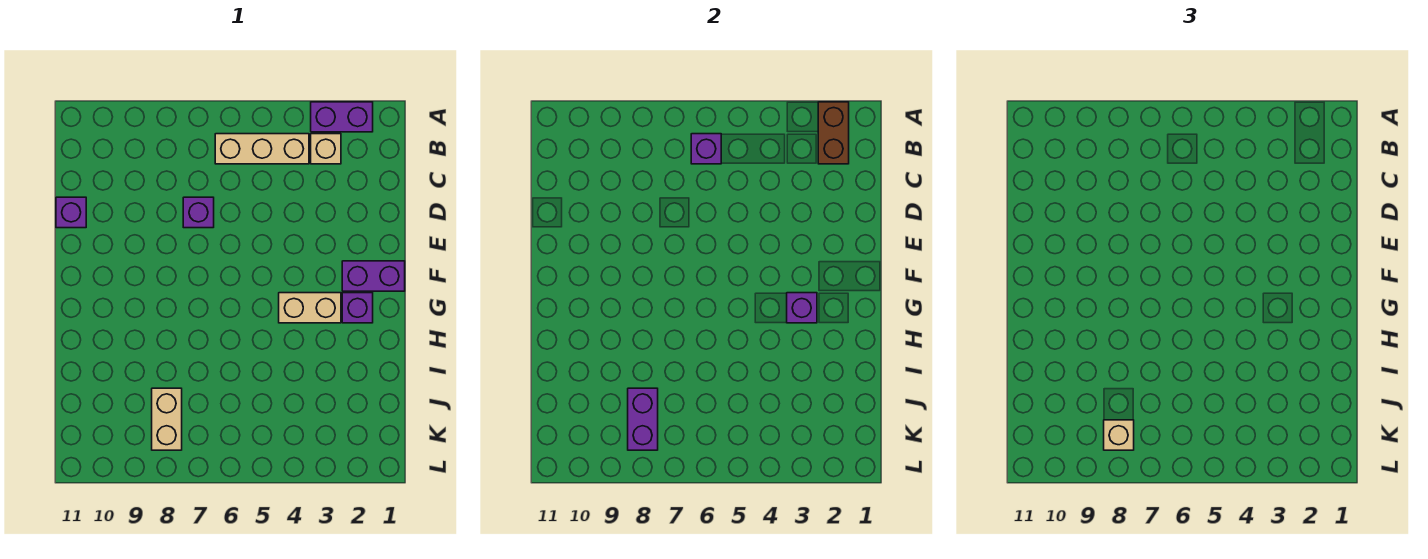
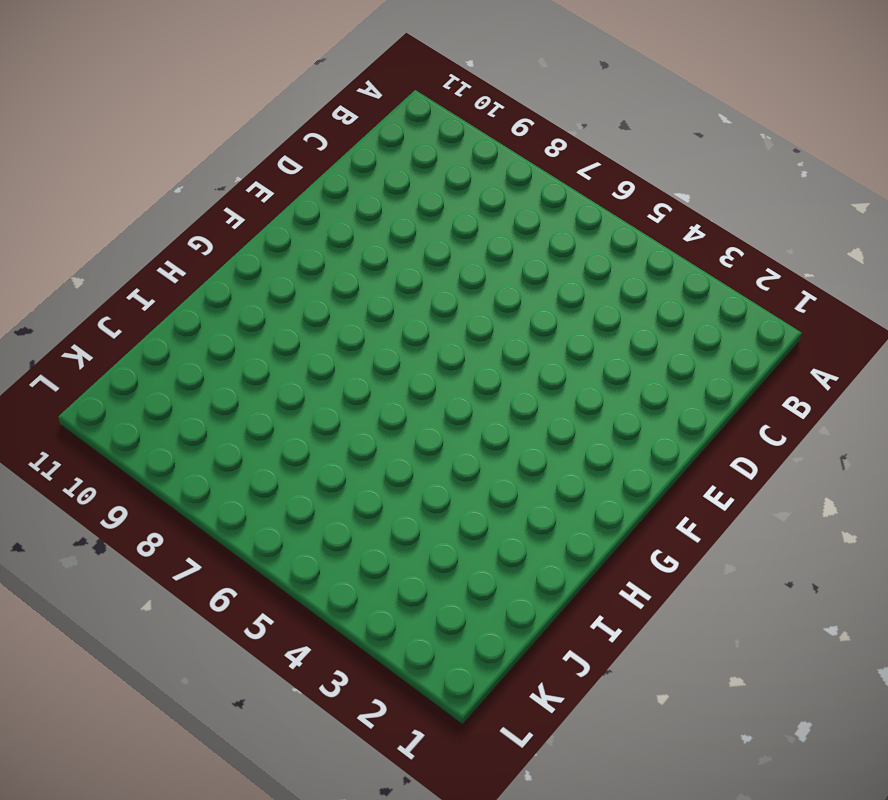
none -> purple 1x2 brick [311,102,373,132]
none -> tan 1x1 brick [311,134,341,164]
none -> tan 1x3 brick [215,134,309,164]

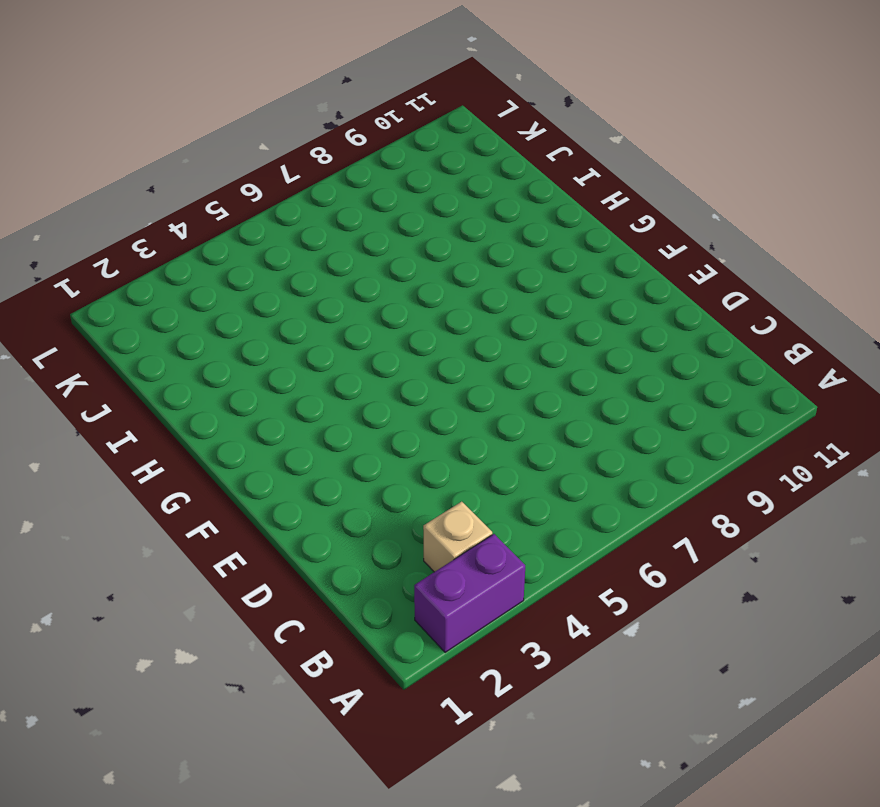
none -> tan 1x3 brick [215,134,309,164]
none -> purple 1x1 brick [183,197,214,228]
none -> purple 1x1 brick [56,197,86,228]

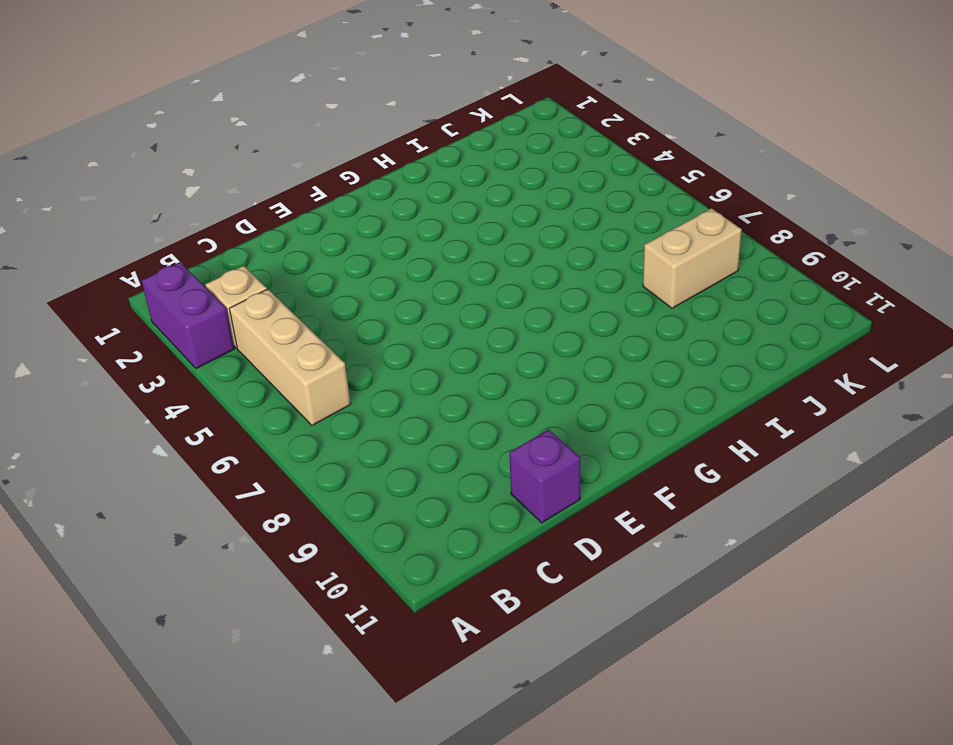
none -> purple 1x1 brick [183,197,214,228]
none -> purple 1x2 brick [342,261,405,291]
none -> purple 1x1 brick [342,293,373,323]

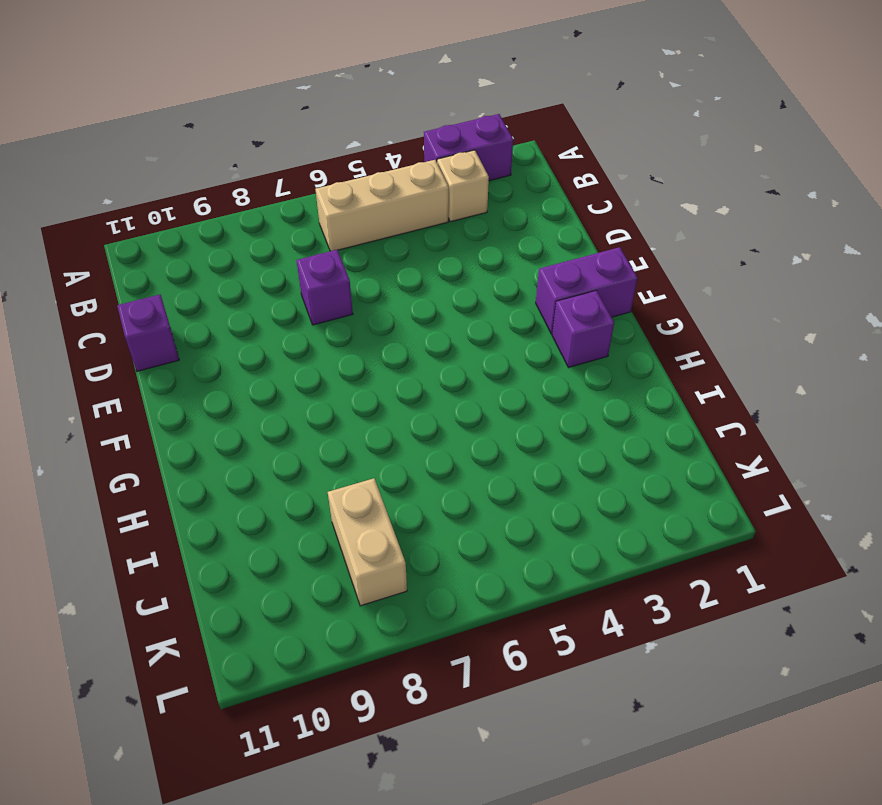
none -> tan 1x2 brick [279,293,341,323]
none -> brown 1x2 brick [818,102,849,164]
none -> purple 1x1 brick [691,134,721,164]

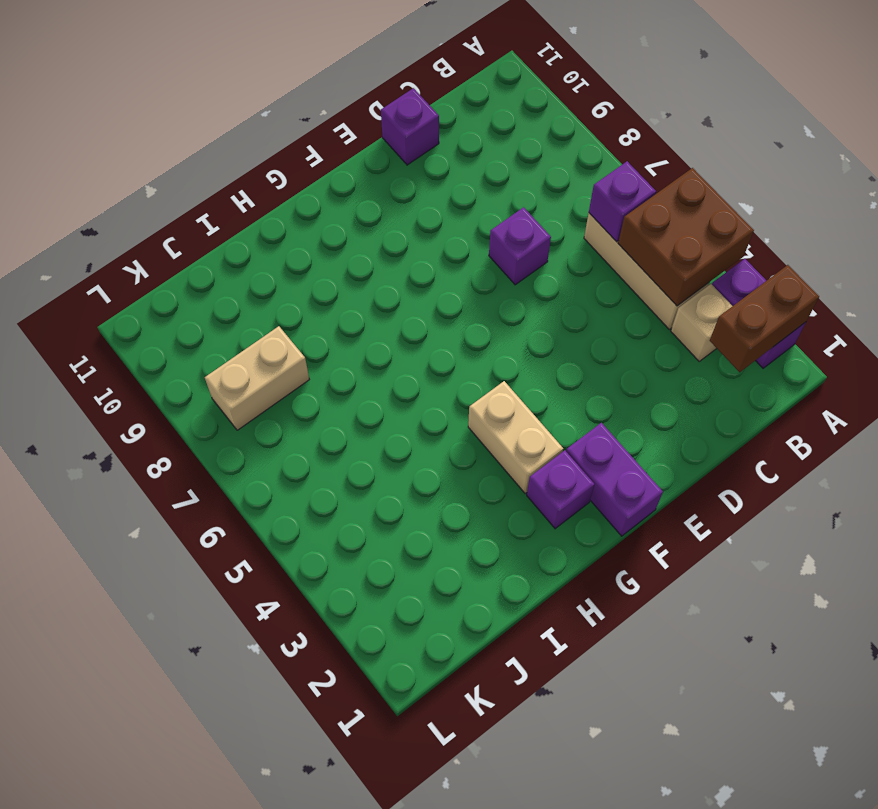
brown 2x2 brick [618,168,754,306] -> none
none -> purple 1x1 brick [787,293,817,323]
none -> purple 1x2 brick [628,388,658,450]
none -> tan 1x1 brick [1104,420,1134,450]

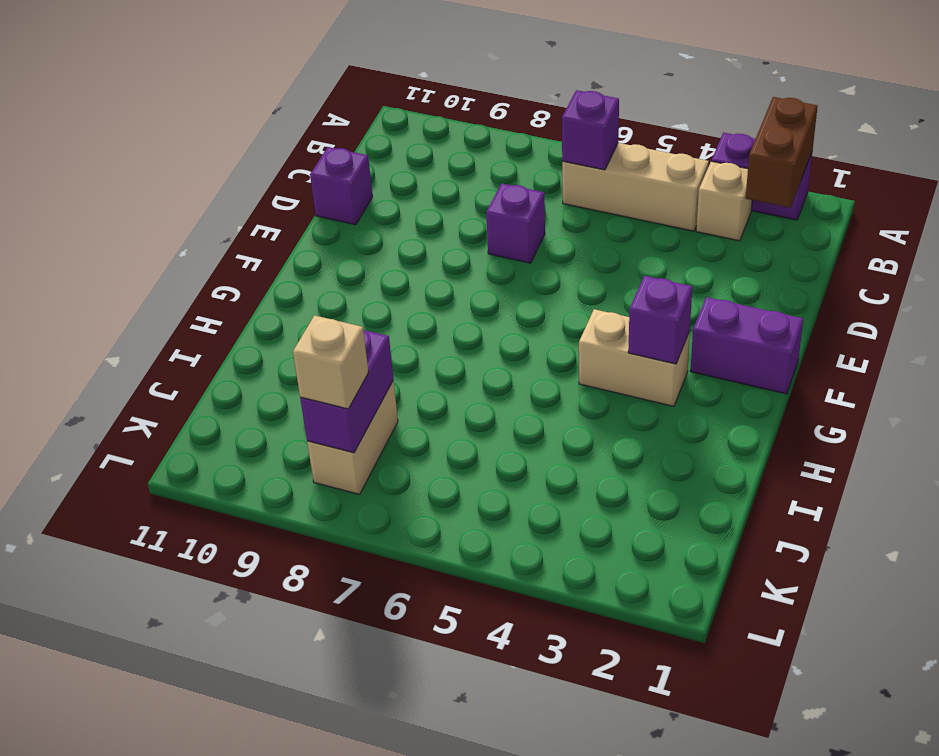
none -> purple 1x1 brick [342,293,373,323]

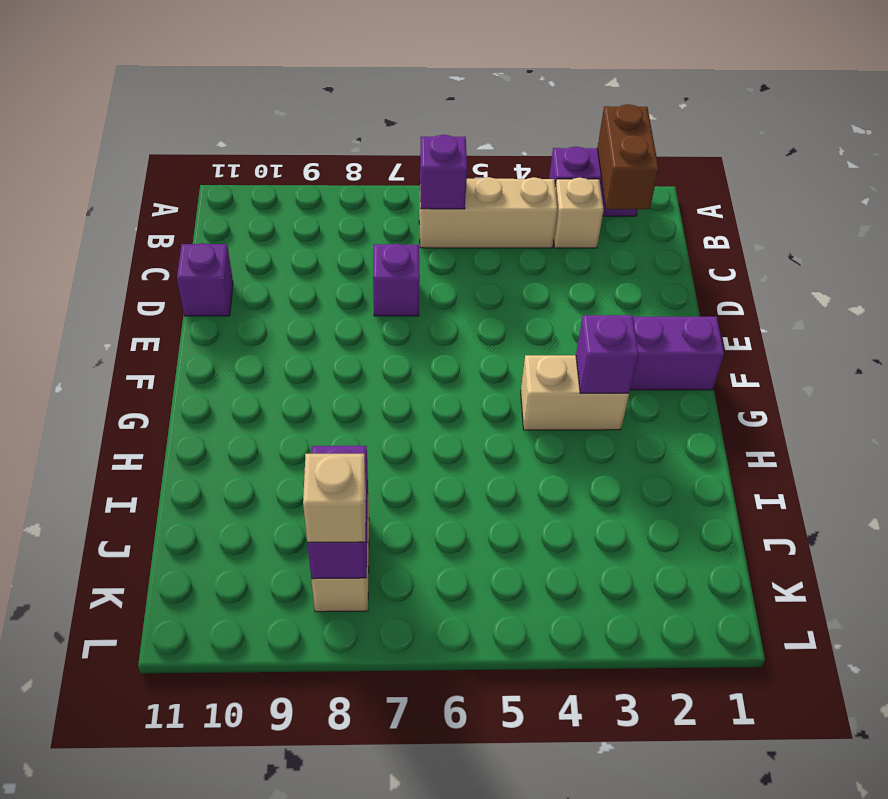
none -> purple 1x1 brick [342,293,373,323]

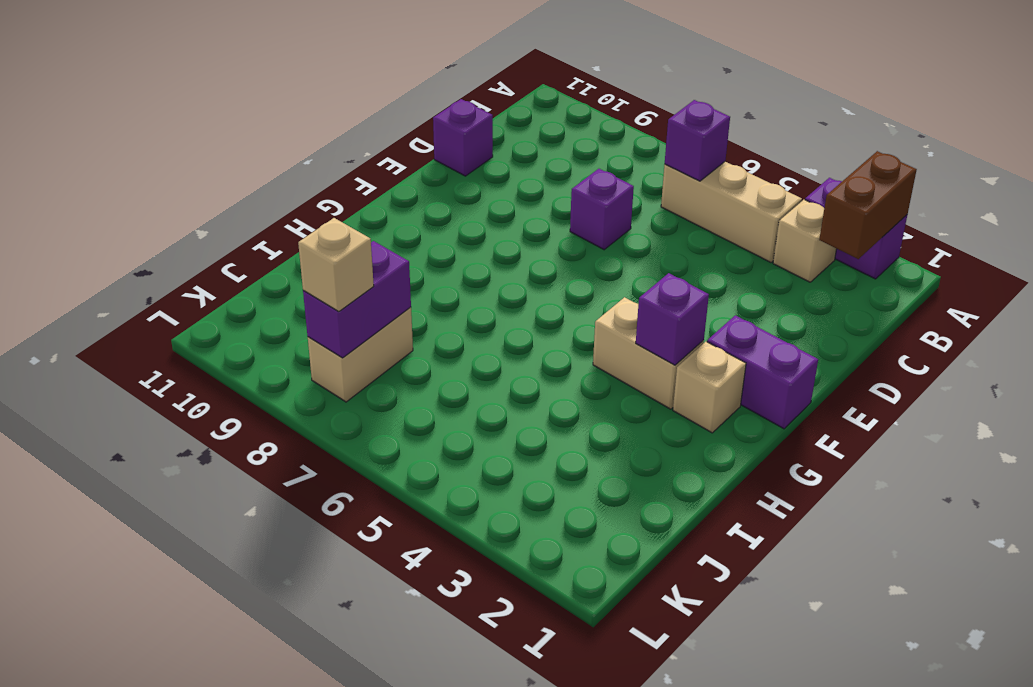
tan 1x1 brick [673,342,746,433] -> purple 1x1 brick [342,293,373,323]

